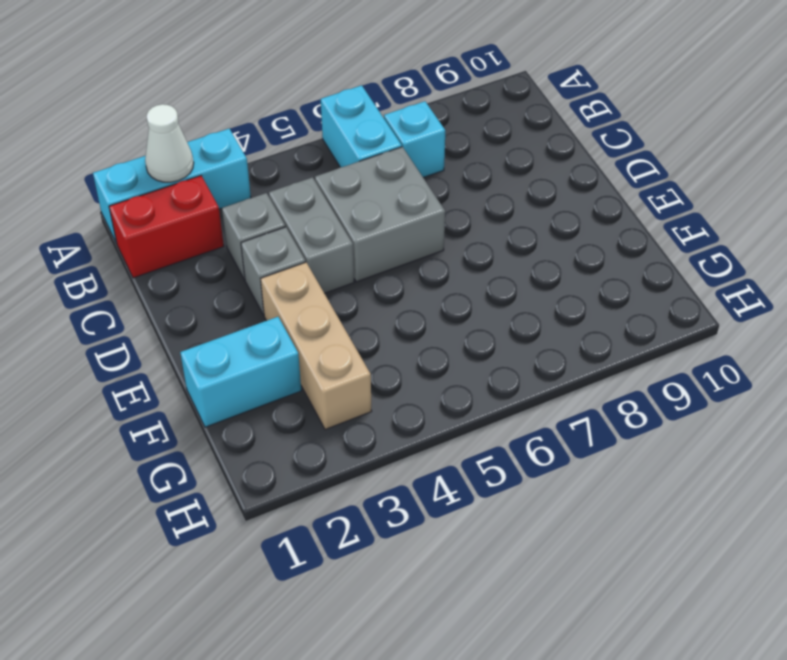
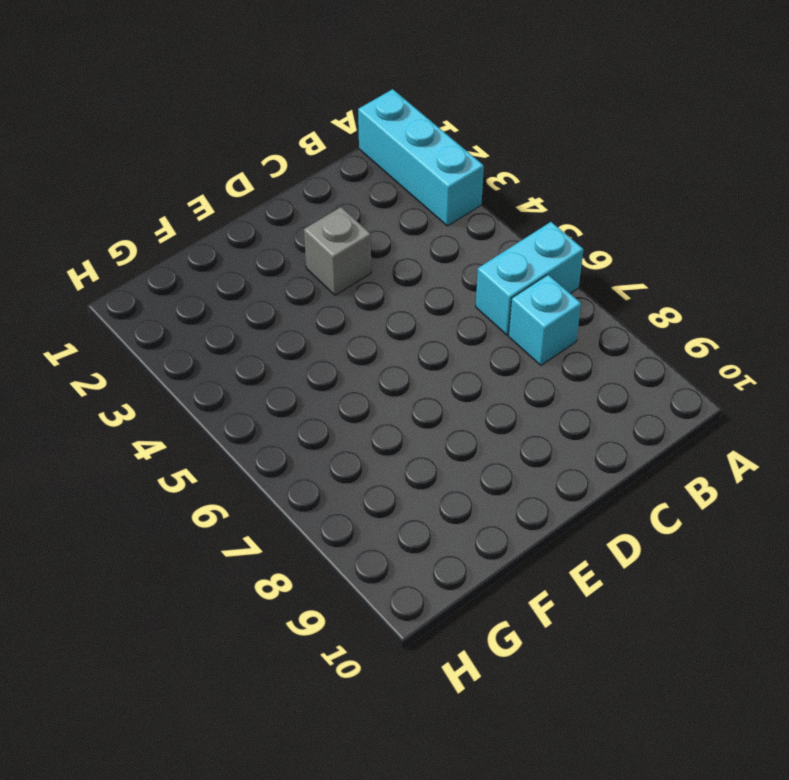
none -> red 1x2 brick [109,176,224,278]
none -> grey 1x1 brick [222,193,285,280]

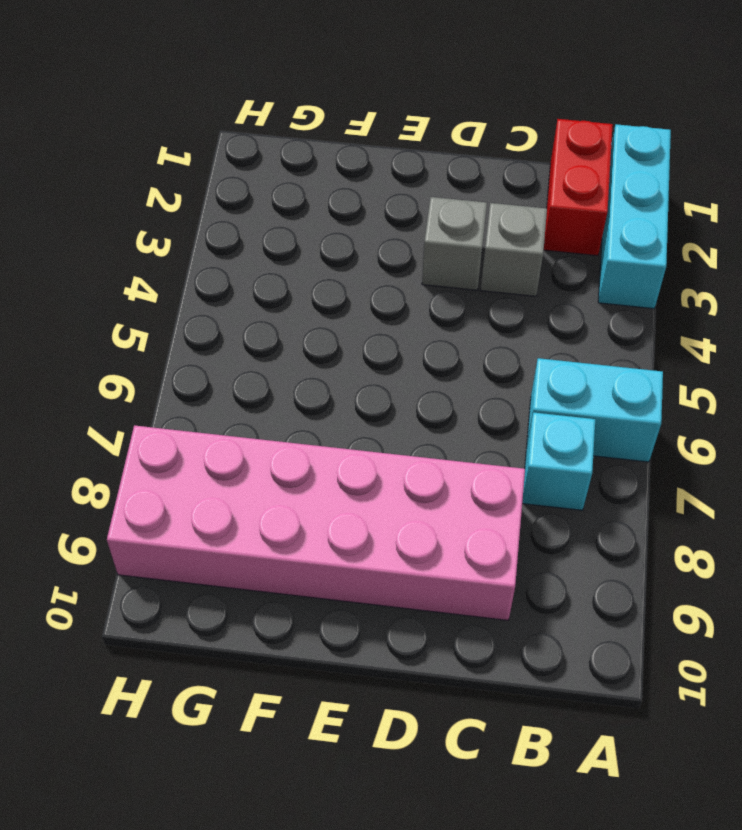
pink 2x6 brick [107,425,525,620] -> none
none -> grey 1x2 brick [269,177,354,293]
none -> grey 2x2 brick [315,147,445,282]

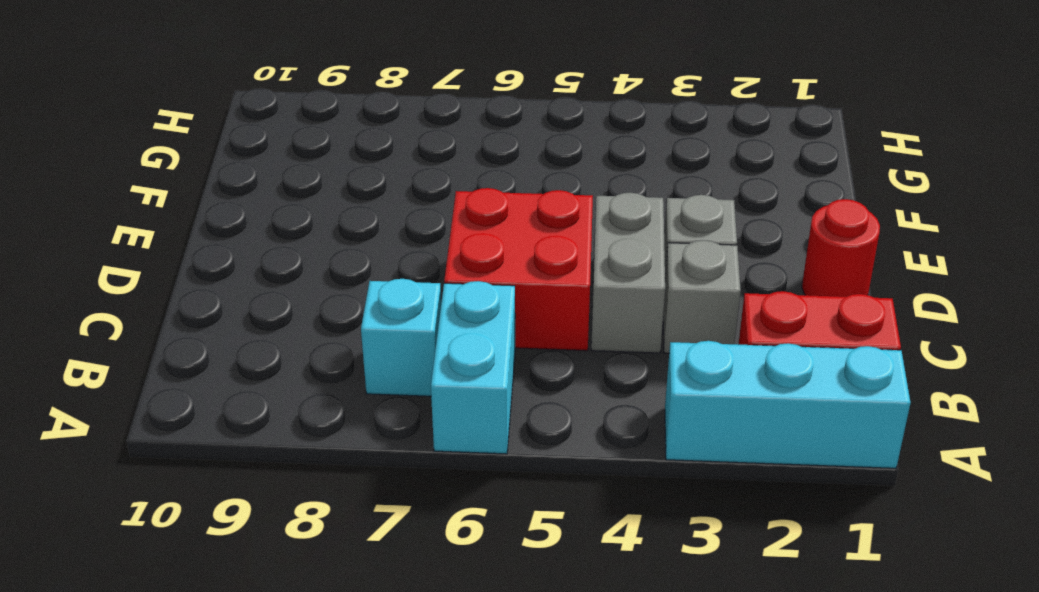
red 2x2 brick [444,188,593,351] -> grey 2x2 brick [315,147,445,282]
red 1x1 round brick [802,199,880,297] -> none
none -> tan 1x3 brick [261,262,372,430]
none -> cyan 1x2 brick [180,317,301,427]

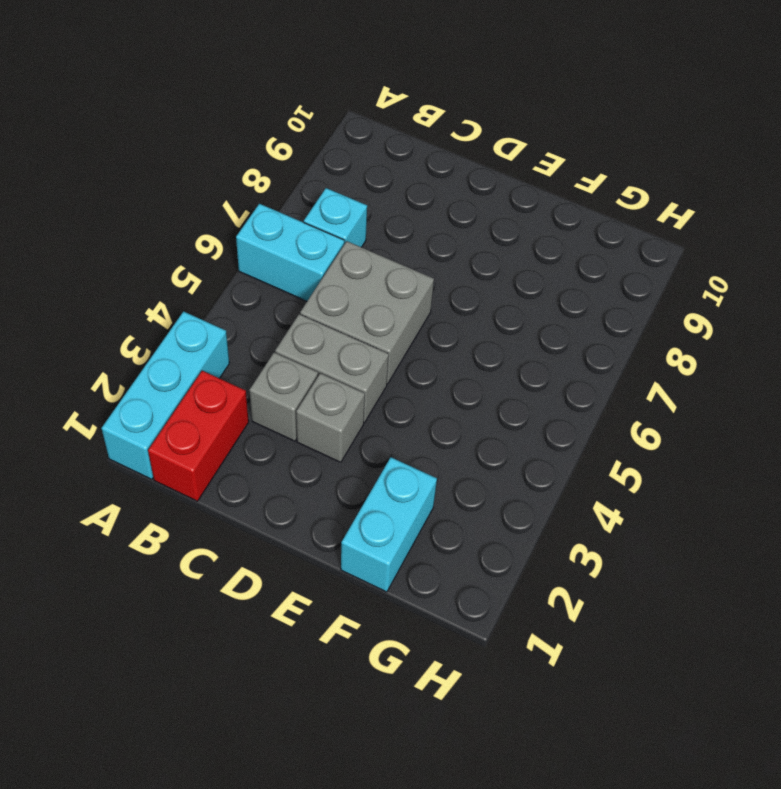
none -> tan 1x3 brick [261,262,372,430]
none -> white 1x1 cone [145,104,194,182]

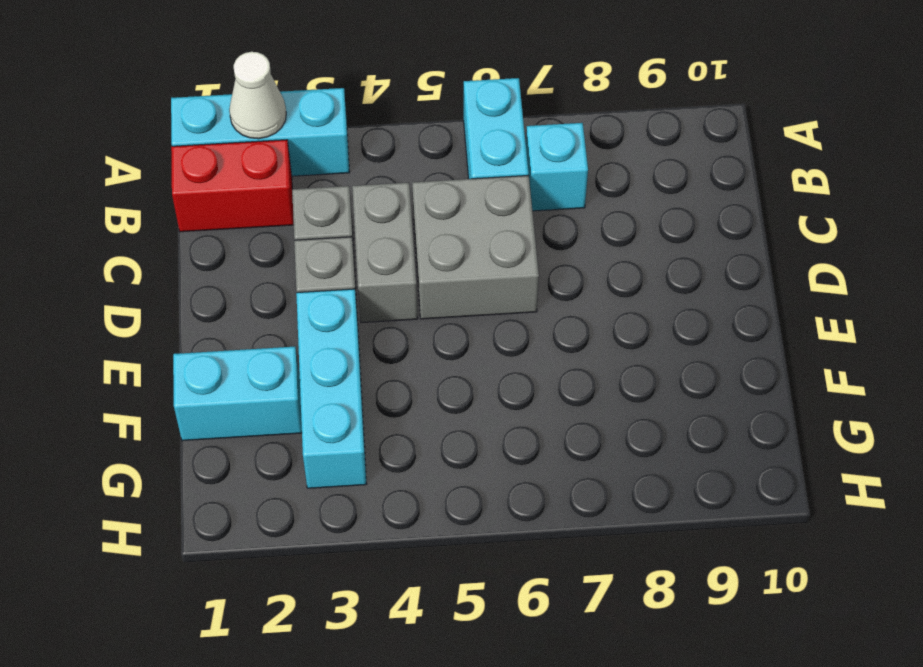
cyan 1x3 brick [296,289,367,488] -> tan 1x3 brick [261,262,372,430]

